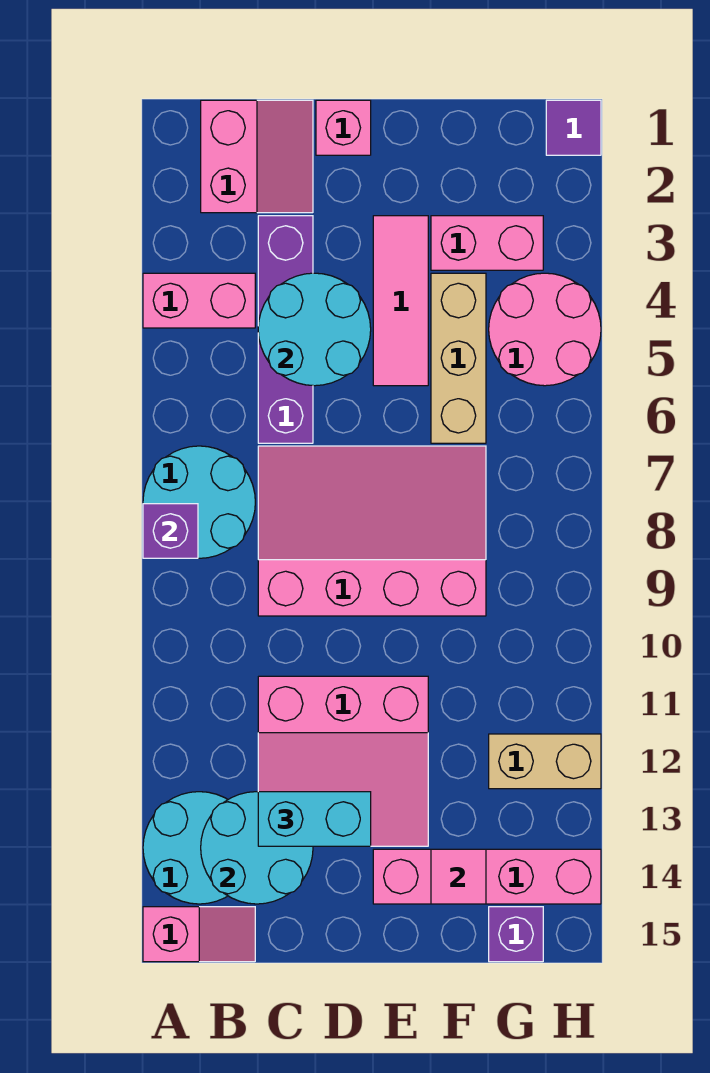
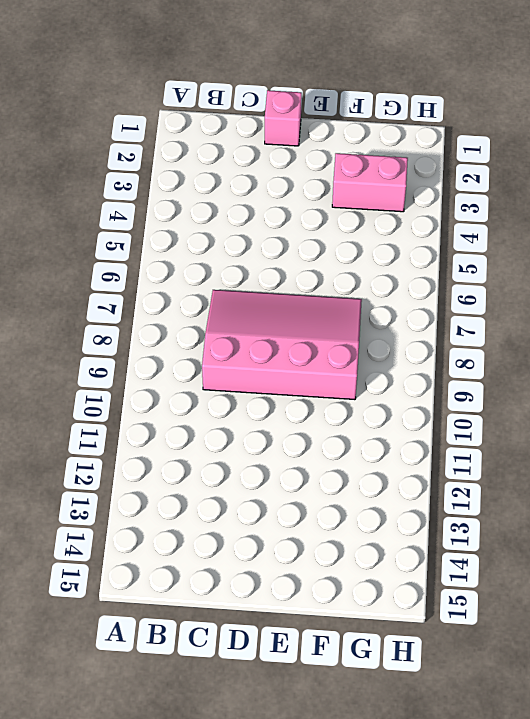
none -> pink 1x2 brick [143,273,255,328]
none -> cyan 2x2 round brick [143,446,255,558]
none -> cyan 2x2 round brick [143,792,228,904]

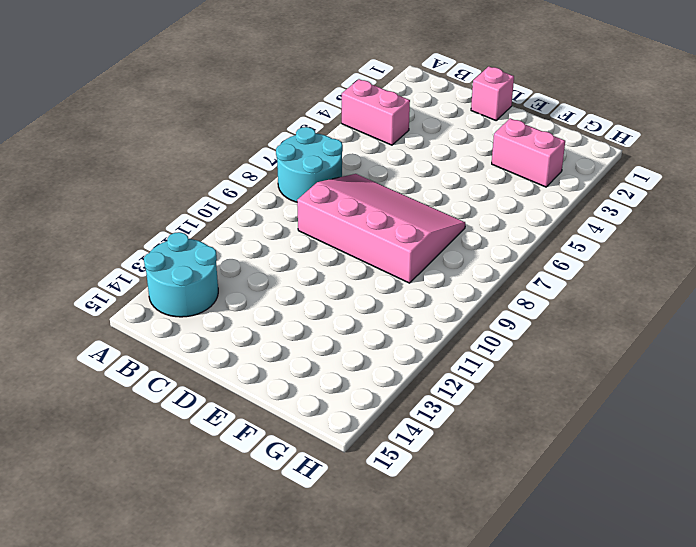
none -> pink 1x2 slope [143,907,255,962]
none -> pink 2x2 slope [201,100,313,213]
none -> purple 1x4 brick [258,216,313,443]

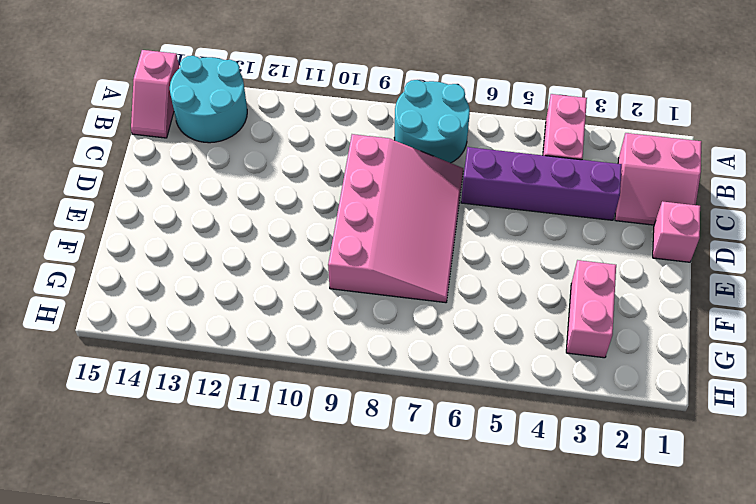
none -> pink 3x3 slope [258,676,428,846]
none -> pink 1x3 tile [373,216,428,386]
none -> pink 1x4 brick [373,849,601,904]

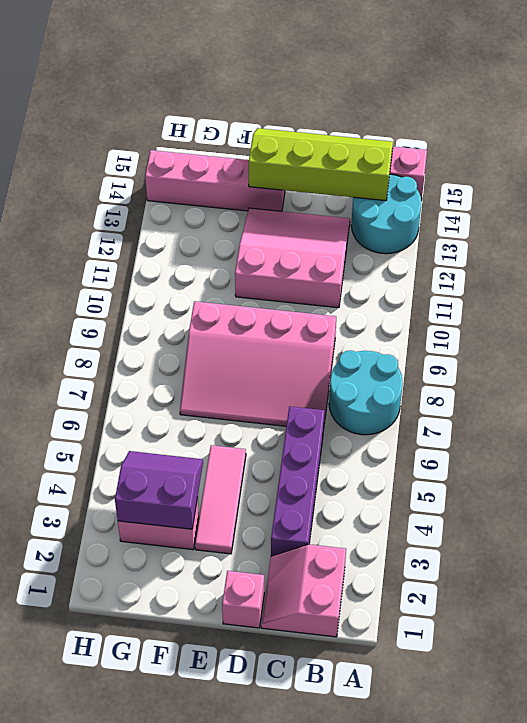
lime 2x4 slope [249,128,393,201] -> cyan 2x2 round brick [201,792,313,904]
purple 2x2 slope [115,451,203,529] -> none
none -> pink 1x2 brick [143,273,255,328]
none -> tan 1x3 brick [431,273,486,443]
none -> pink 2x2 round brick [489,273,601,386]

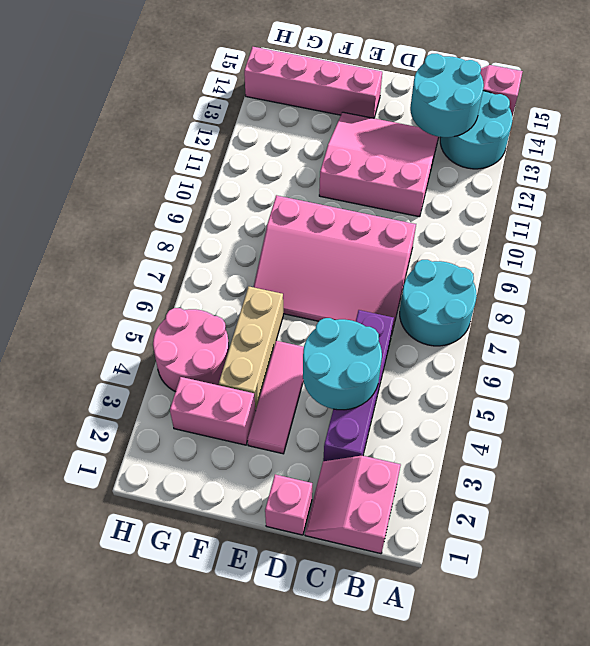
none -> pink 1x2 brick [143,273,255,328]
none -> tan 1x2 brick [489,734,601,789]
none -> purple 1x1 brick [489,907,543,962]

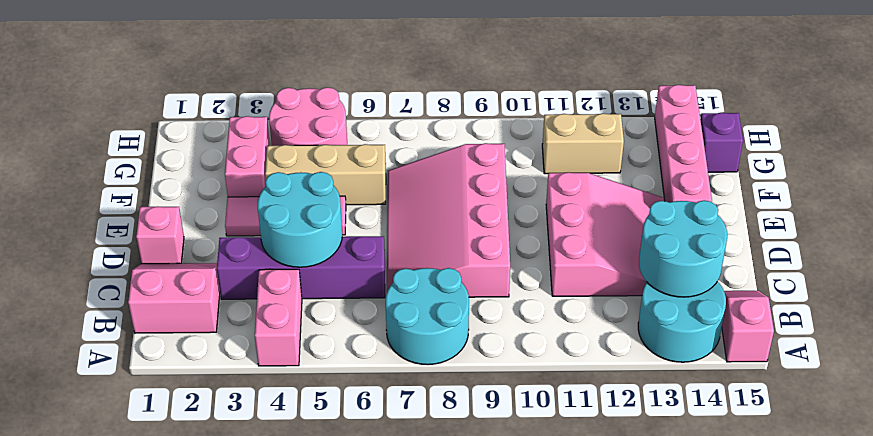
tan 1x2 brick [542,113,624,174] -> tan 1x2 brick turned to [489,734,601,789]
none -> purple 1x1 tile [546,100,601,155]
none -> purple 1x1 brick [143,504,198,558]
none -> pink 1x1 tile [431,849,486,904]

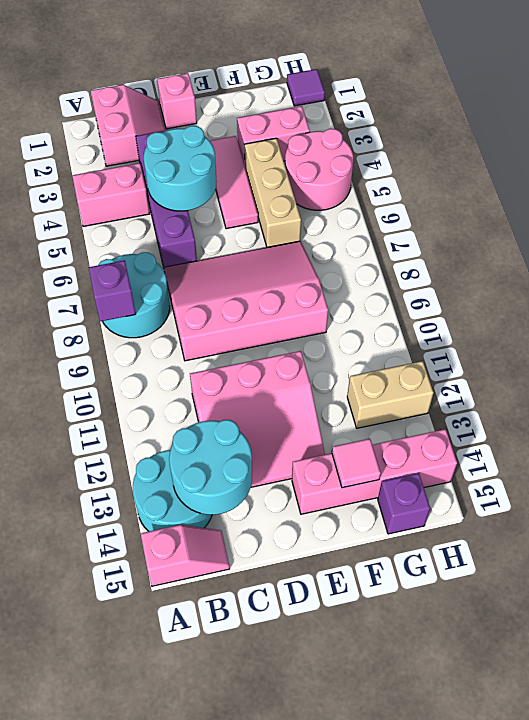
none -> cyan 1x2 brick [258,792,371,846]

